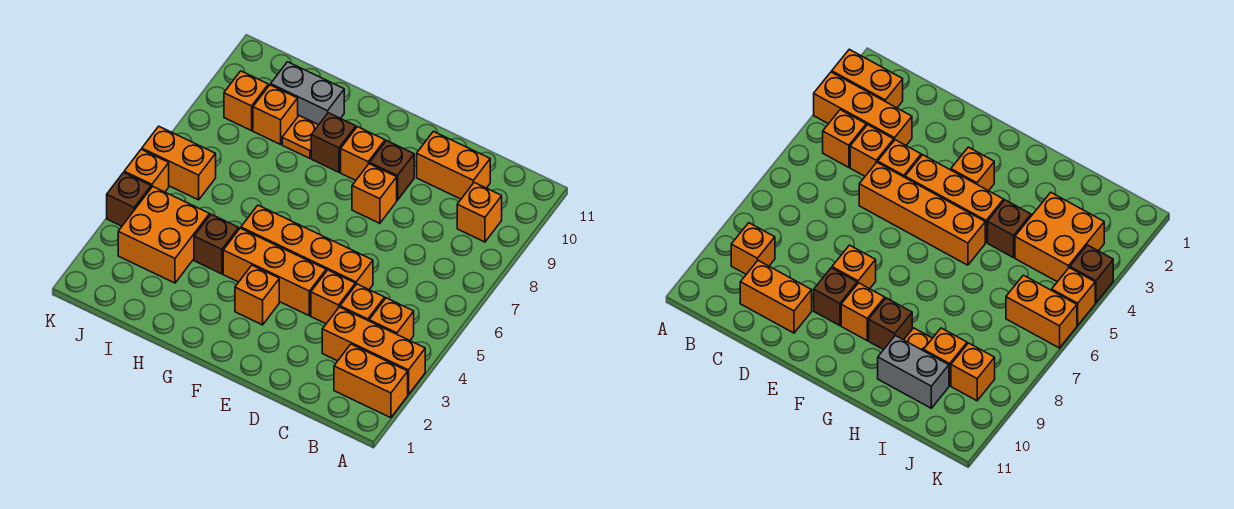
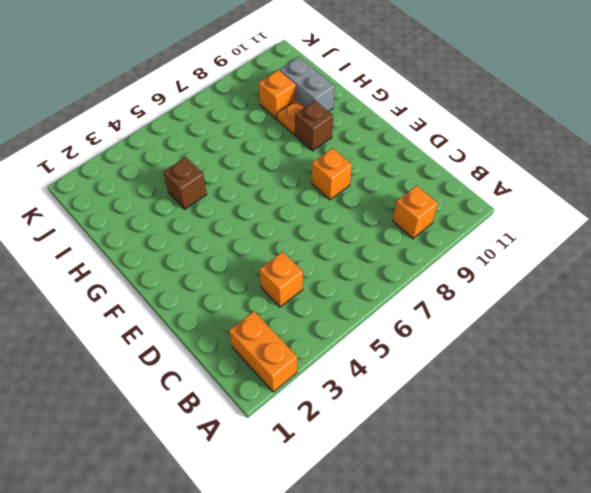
none -> orange 1x3 brick [322,307,425,395]
none -> orange 1x1 brick [369,298,414,340]
none -> orange 1x2 brick [417,131,490,199]

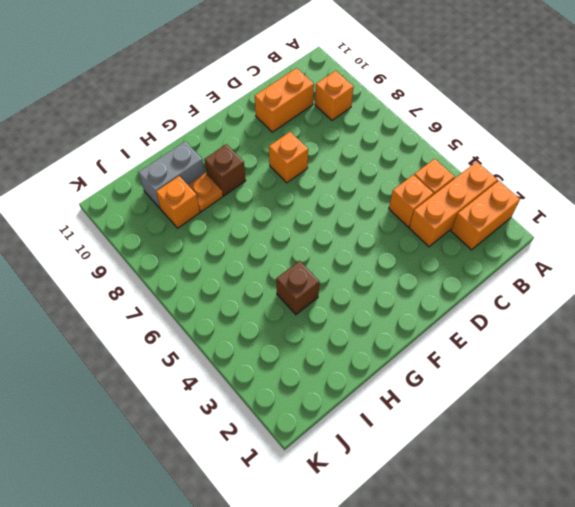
none -> orange 1x1 brick [311,270,355,324]
none -> orange 1x4 brick [241,205,373,289]
none -> orange 1x3 brick [223,228,326,316]

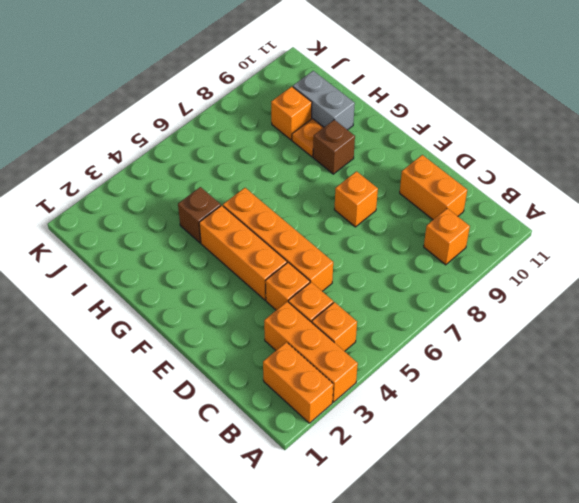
none -> brown 1x1 brick [370,141,414,200]
none -> orange 1x1 brick [235,265,279,325]
none -> orange 1x1 brick [341,127,385,180]

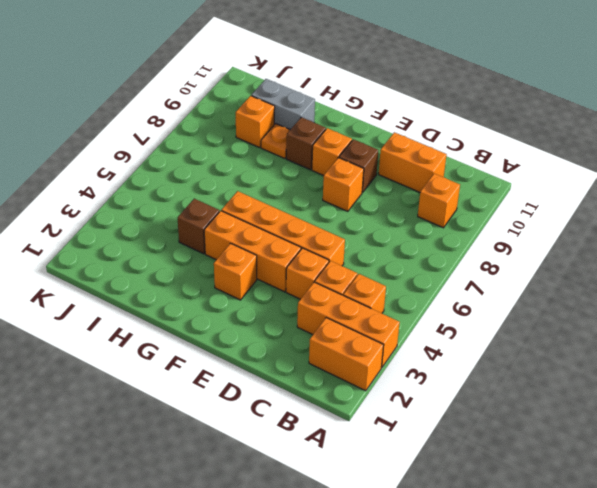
none -> orange 2x2 brick [118,186,210,283]
none -> orange 1x2 brick [142,126,216,200]
none -> orange 1x1 brick [224,71,268,131]

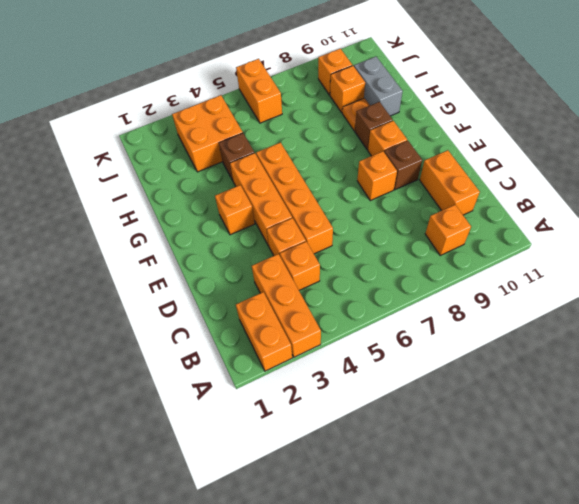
none -> orange 1x1 brick [369,298,414,340]
none -> brown 1x1 brick [107,173,151,226]
none -> orange 1x1 brick [124,149,169,192]

